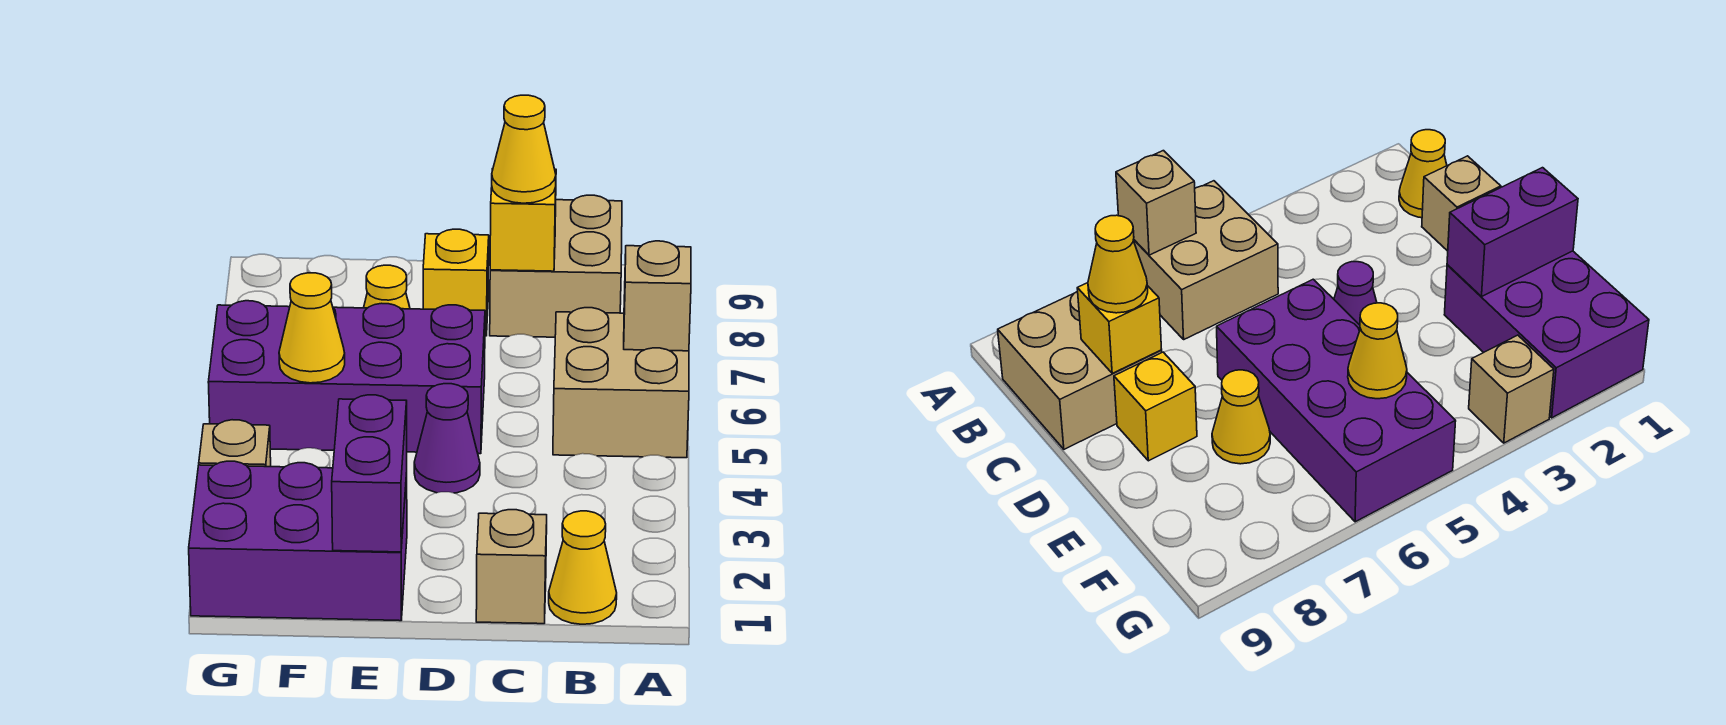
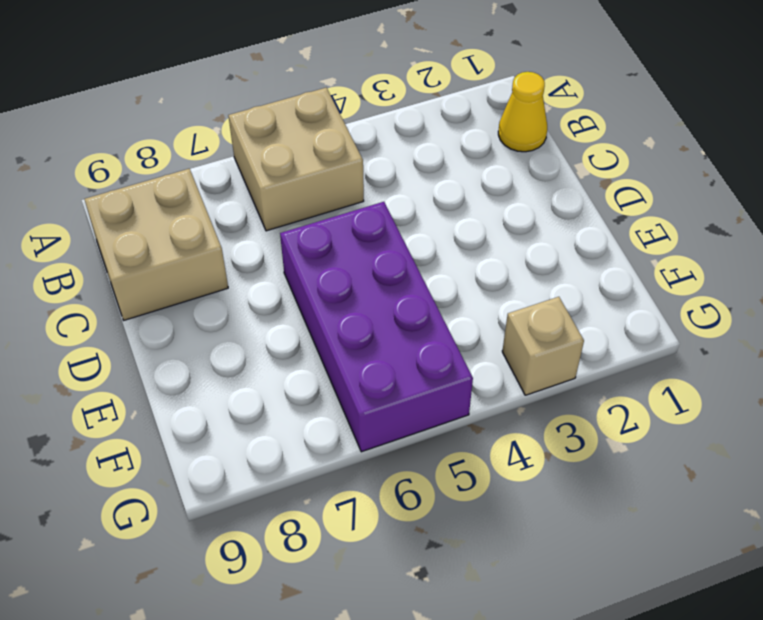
none -> tan 1x1 brick [476,510,547,624]
none -> purple 1x1 cone [414,384,480,493]
none -> yellow 1x1 brick [423,229,489,336]

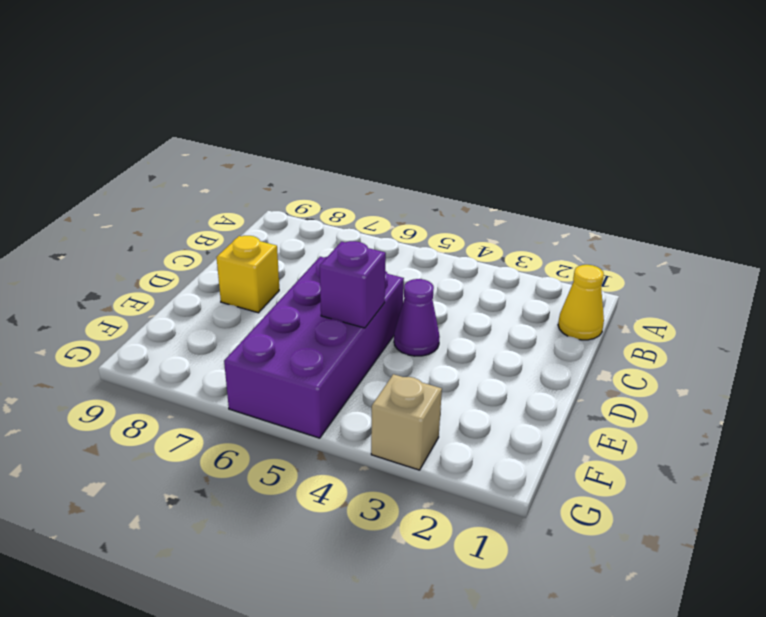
purple 1x1 brick [320,241,386,328] -> none
none -> tan 2x2 brick [553,308,689,458]
none -> tan 2x2 brick [490,195,622,337]
none -> tan 1x1 brick [476,510,547,624]

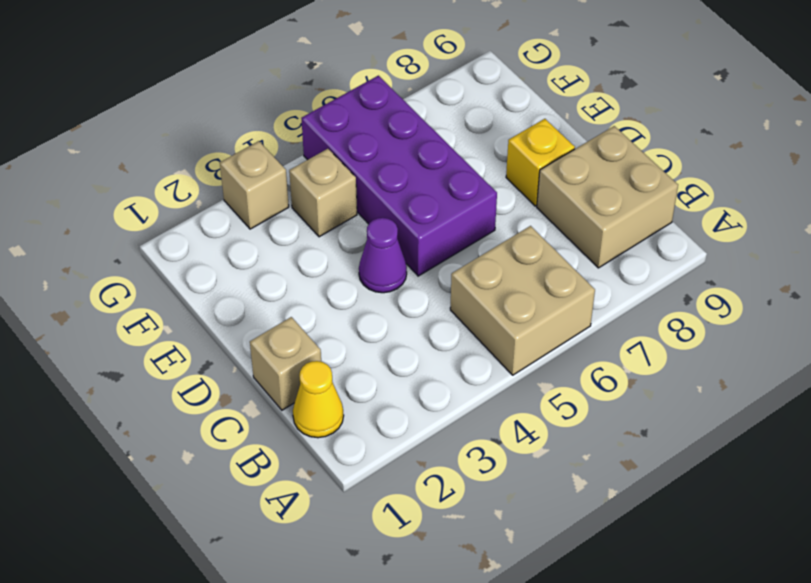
tan 1x1 brick [289,149,357,237] -> tan 1x1 brick moved to [624,241,691,351]
none -> purple 2x3 brick [189,461,407,621]
none -> yellow 1x1 cone [364,265,410,309]
none -> yellow 1x1 brick [490,169,556,271]

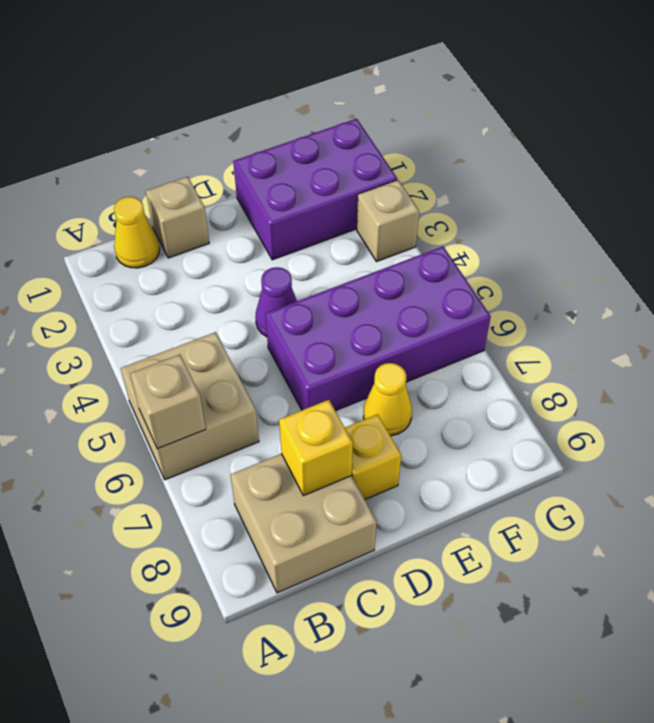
none -> purple 1x2 brick [332,395,407,552]
none -> yellow 1x1 cone [279,273,345,383]
none -> yellow 1x1 cone [492,95,556,203]

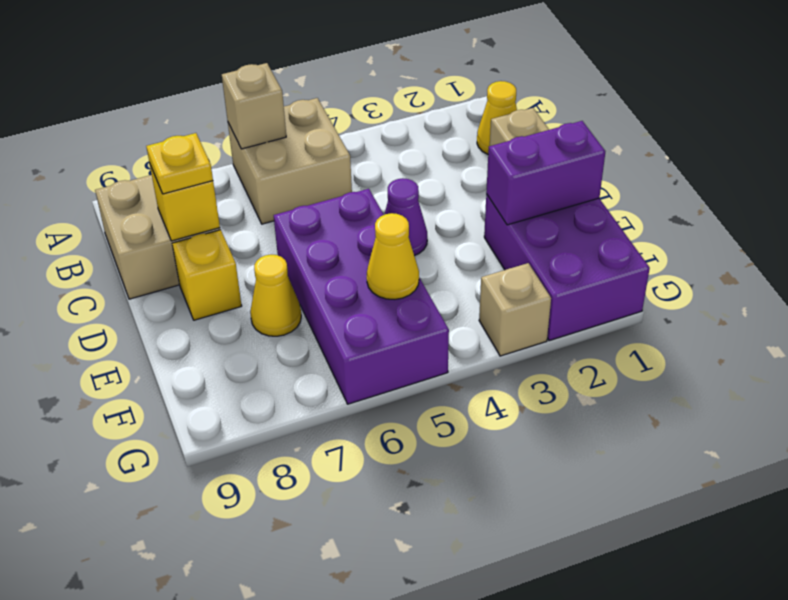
yellow 1x1 plate [146,133,213,194] -> yellow 1x1 cone [492,95,556,203]

